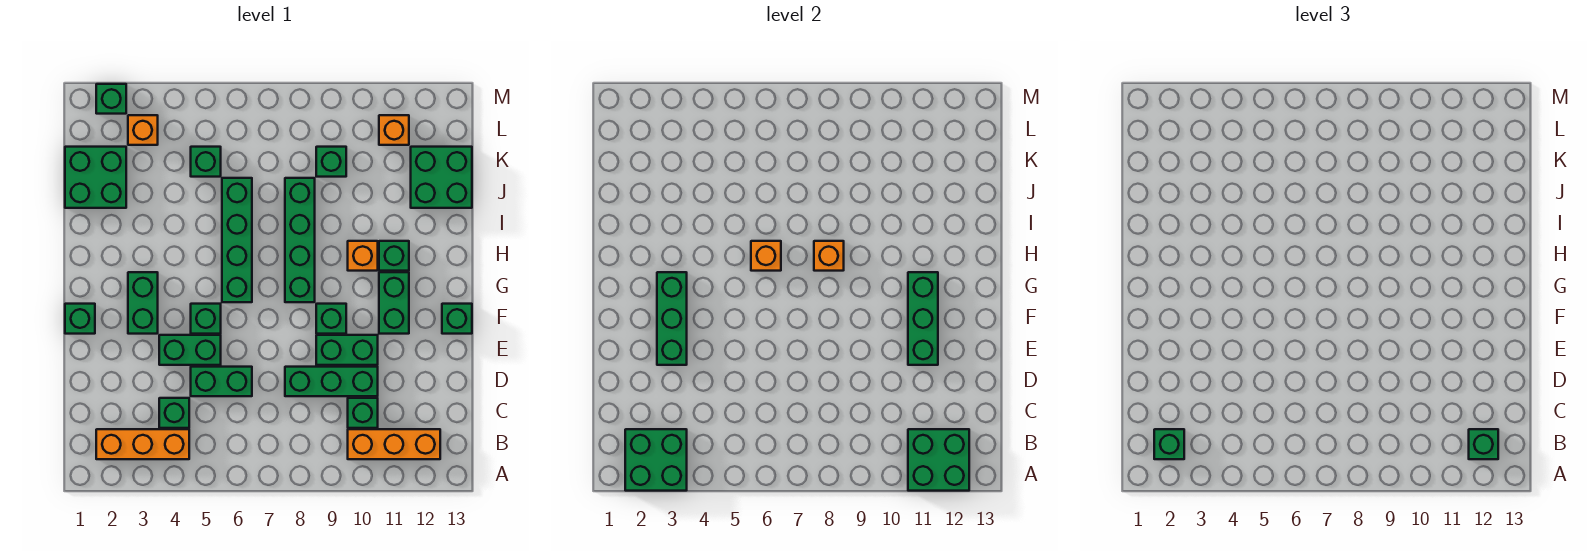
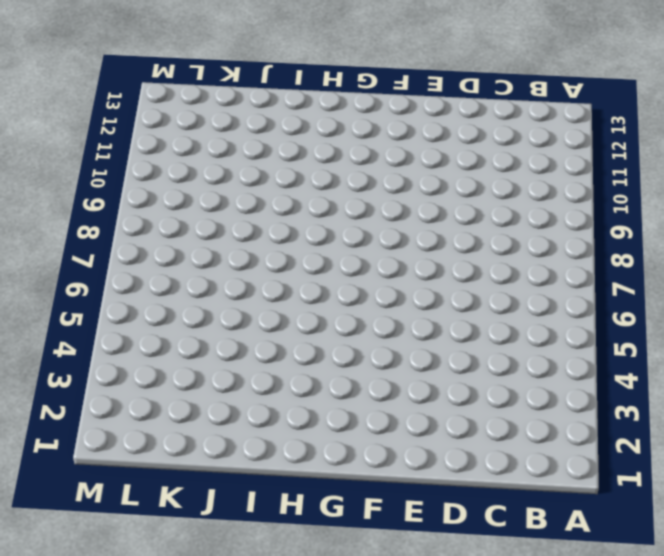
none -> orange 1x3 brick [96,429,189,459]
none -> orange 1x3 brick [348,429,440,459]
none -> green 1x1 brick [159,398,189,428]
none -> green 1x1 brick [348,398,378,428]

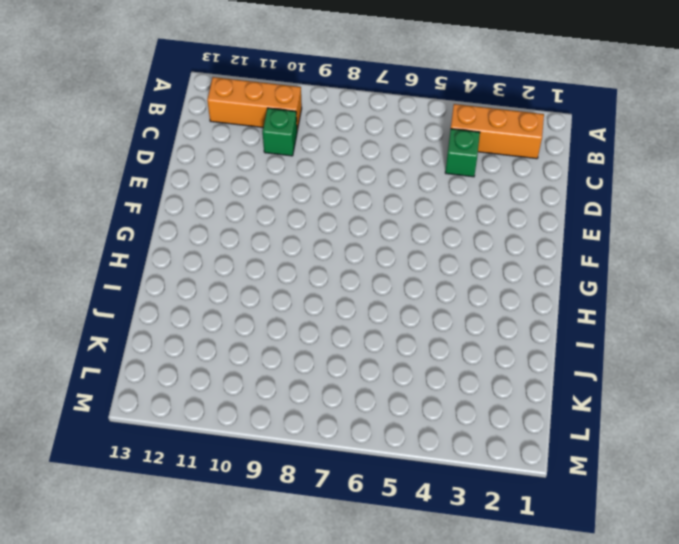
none -> green 1x2 brick [191,367,252,396]
none -> green 1x3 brick [285,367,378,396]
none -> green 1x2 brick [159,335,221,365]
none -> green 1x2 brick [316,335,378,365]

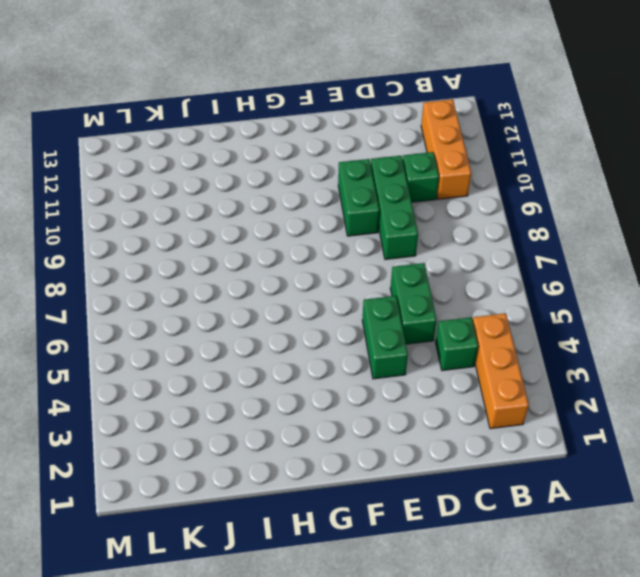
none -> green 1x1 brick [65,304,95,334]
none -> green 1x2 brick [128,272,158,334]
none -> green 1x1 brick [191,304,221,334]
none -> green 1x1 brick [316,304,346,334]

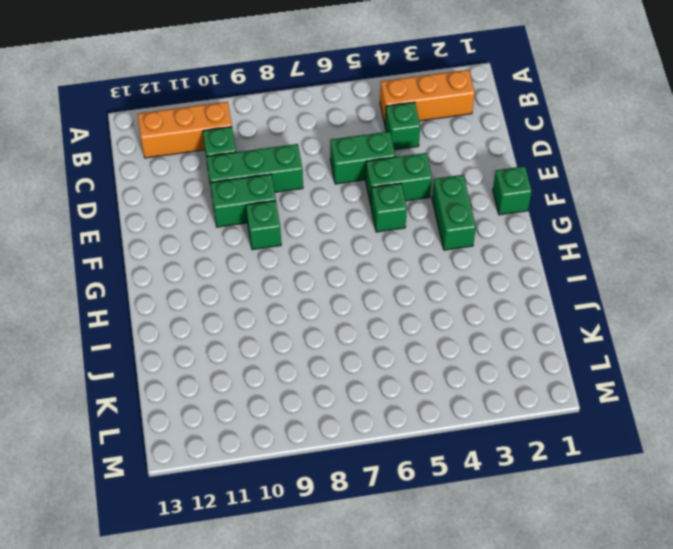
none -> green 1x2 brick [379,272,409,334]
none -> green 1x1 brick [442,304,472,334]
none -> green 1x4 brick [222,178,252,302]
none -> green 1x4 brick [285,178,315,302]

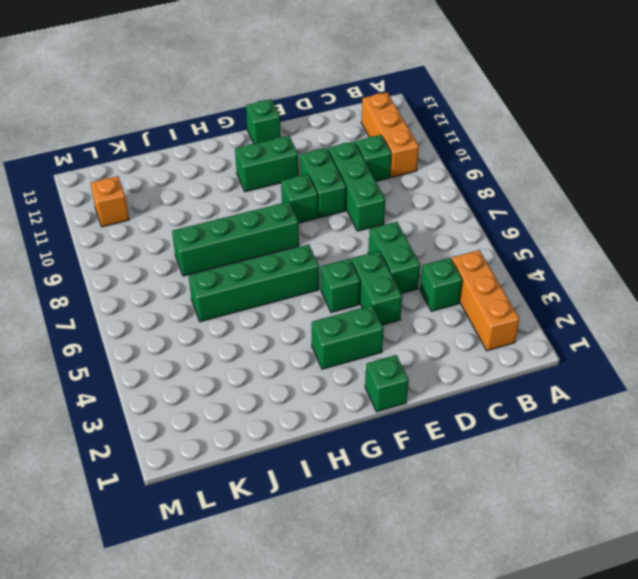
none -> orange 1x1 brick [348,241,378,271]
none -> green 1x1 brick [379,241,409,271]
none -> green 2x2 brick [65,147,126,208]
none -> green 2x2 brick [411,147,472,208]

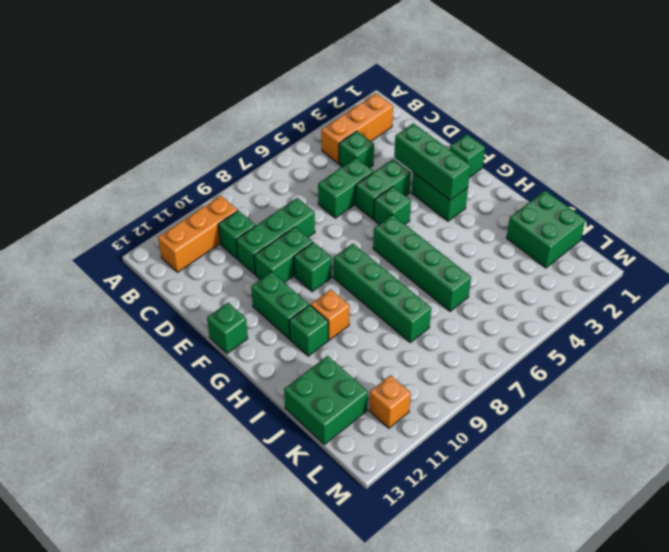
none -> green 1x1 brick [191,147,221,177]
none -> green 1x1 brick [316,147,346,177]
none -> orange 1x1 brick [128,115,158,145]
none -> green 1x1 brick [96,84,126,114]

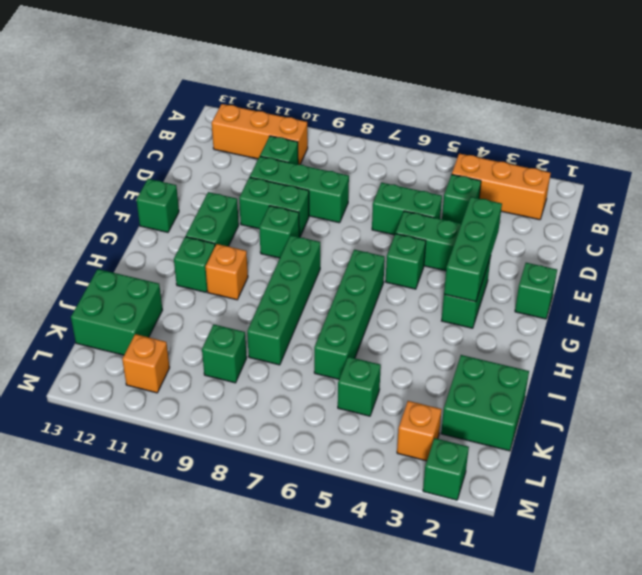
none -> green 2x2 brick [625,429,687,491]
none -> green 2x2 brick [908,429,969,491]
none -> green 1x3 brick [908,272,938,365]
none -> orange 1x1 brick [751,241,781,271]

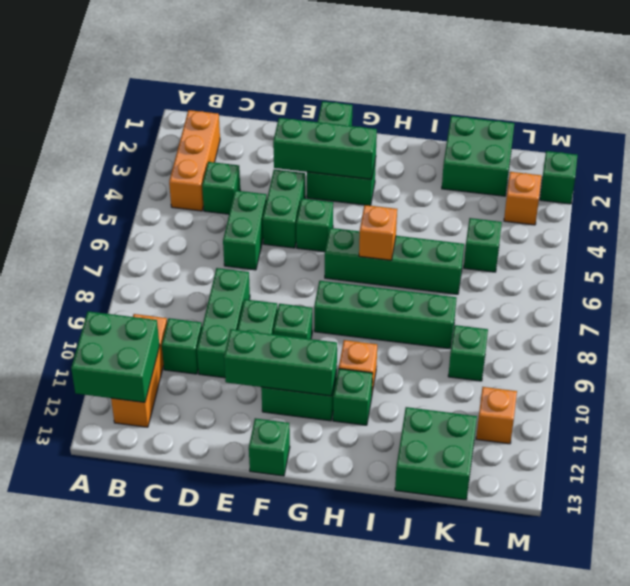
none -> green 2x2 brick [625,429,687,491]
none -> orange 1x1 brick [814,241,844,271]
none -> green 1x1 brick [1154,429,1184,459]
none -> green 1x1 brick [1469,429,1498,459]

